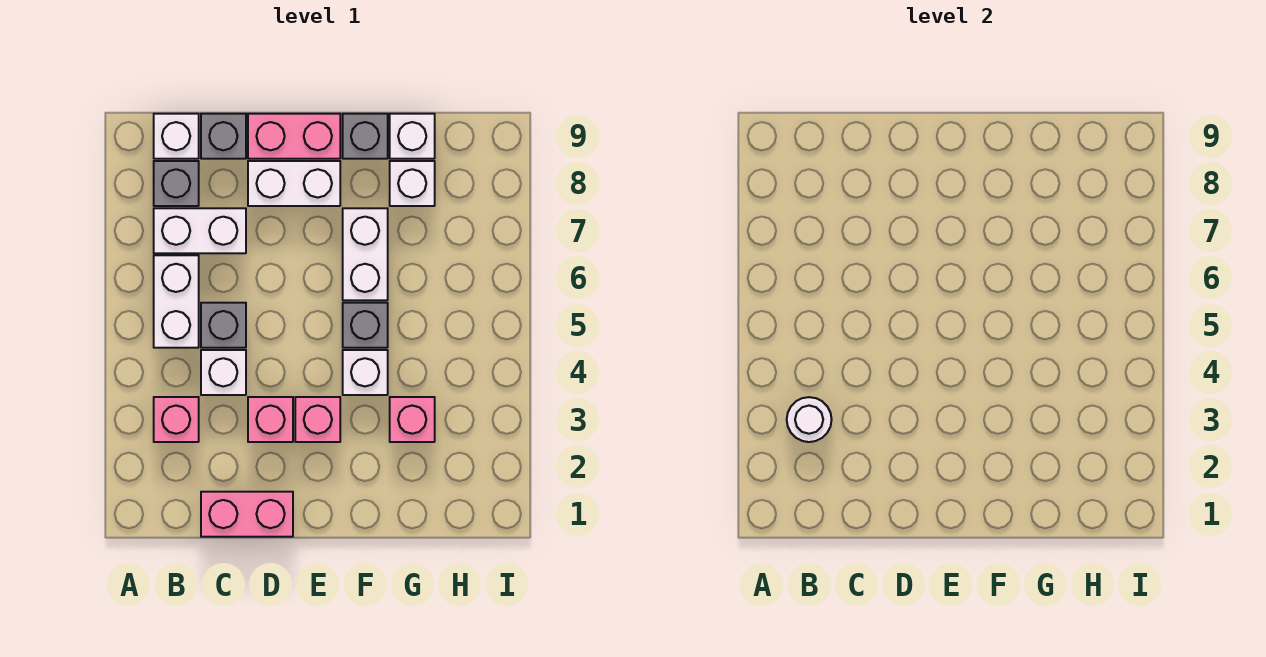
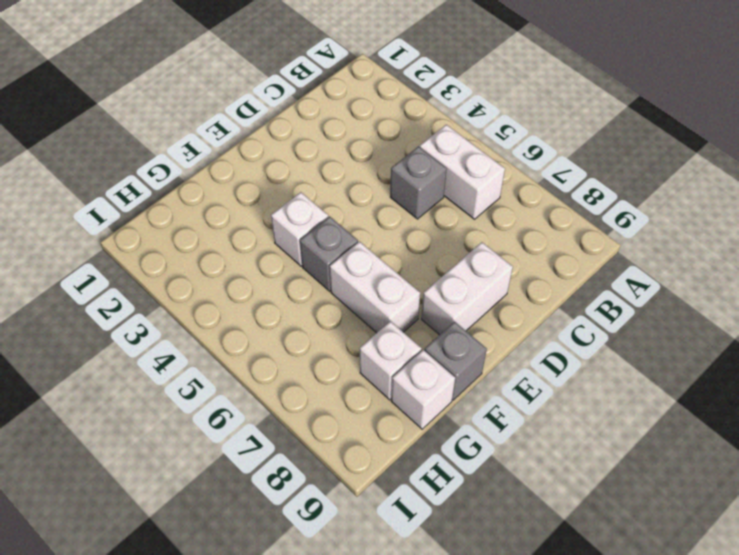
none -> pink 1x1 brick [154,397,199,442]
none -> white 1x2 brick [154,208,246,253]
none -> grey 1x1 brick [154,161,199,206]

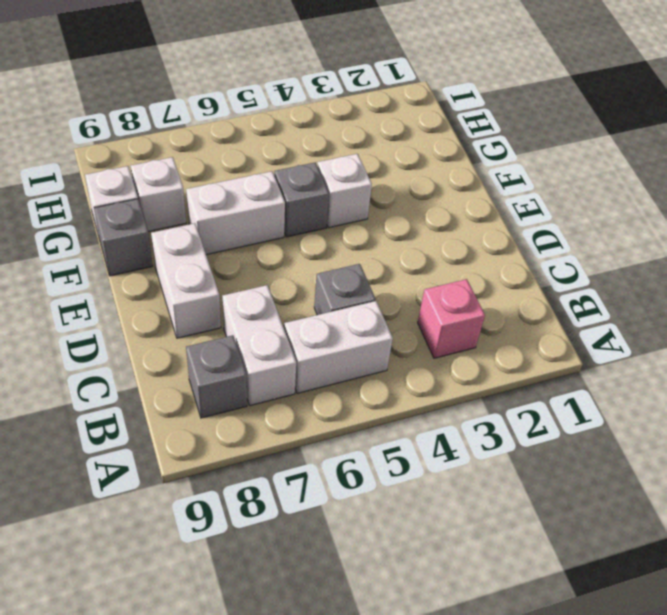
none -> white 1x1 brick [154,114,199,159]
none -> pink 1x2 brick [201,492,293,537]
none -> white 1x1 brick [201,350,246,395]

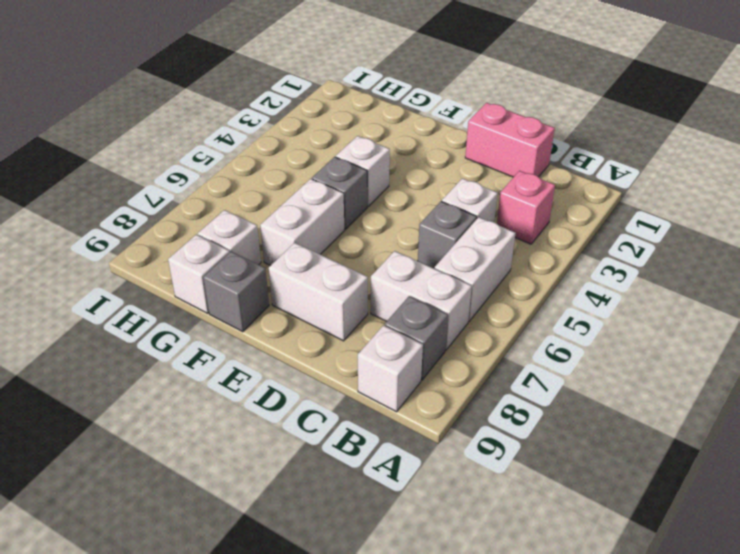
none -> grey 1x1 brick [201,114,246,159]
none -> pink 1x1 brick [248,397,293,442]
none -> pink 1x2 brick [248,114,340,159]

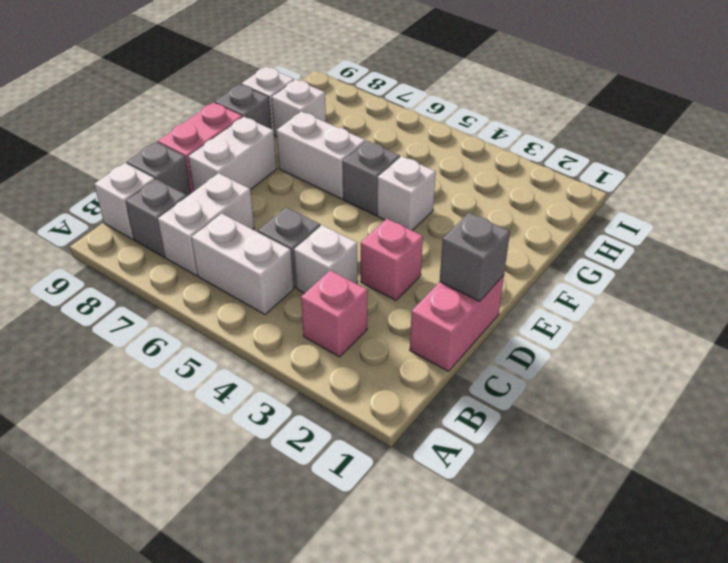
grey 1x1 brick [440,213,510,301] -> none
none -> pink 1x1 brick [295,397,340,442]
none -> pink 1x1 brick [390,397,435,442]
none -> white 1x1 round brick [787,397,832,442]

